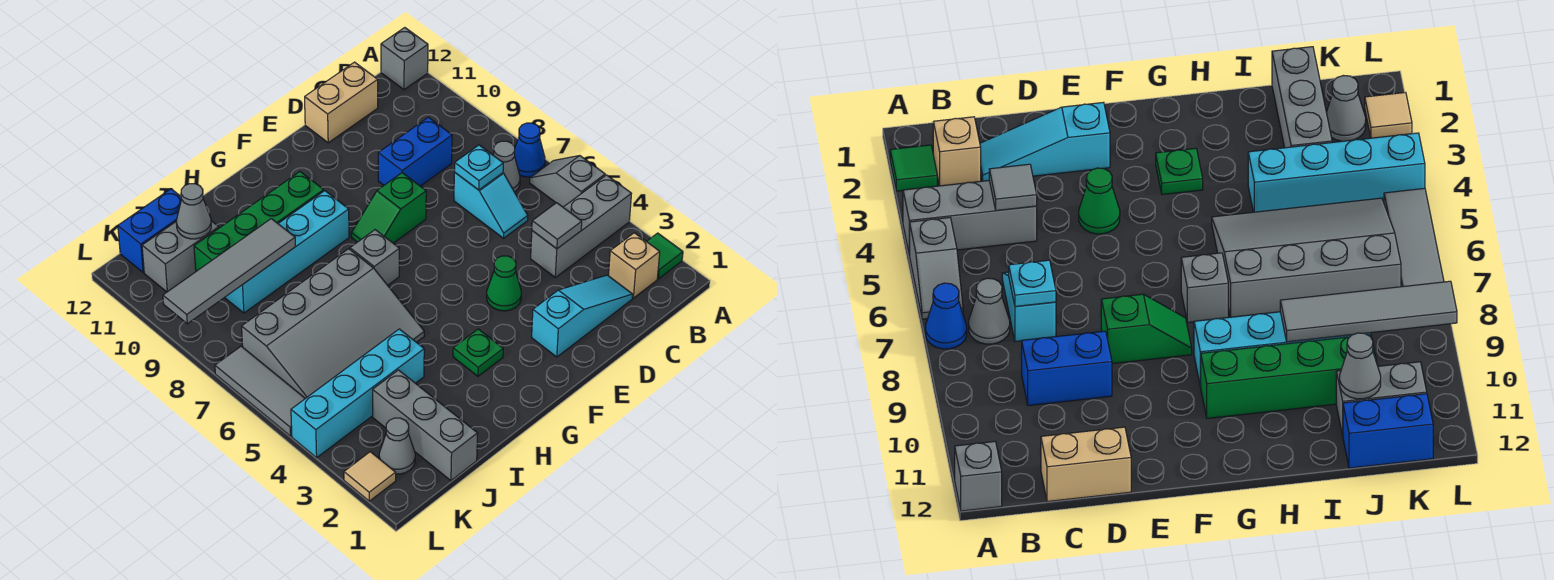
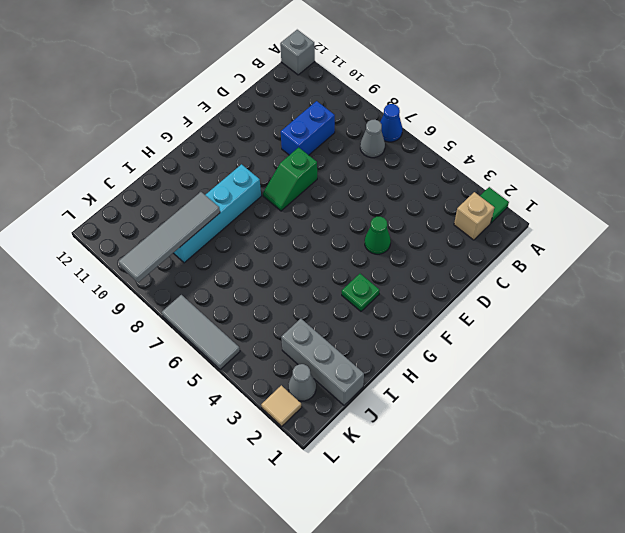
none -> grey 1x3 brick [531,175,631,277]
none -> grey 1x2 slope [530,156,605,207]
none -> cyan 1x3 slope [532,275,633,357]

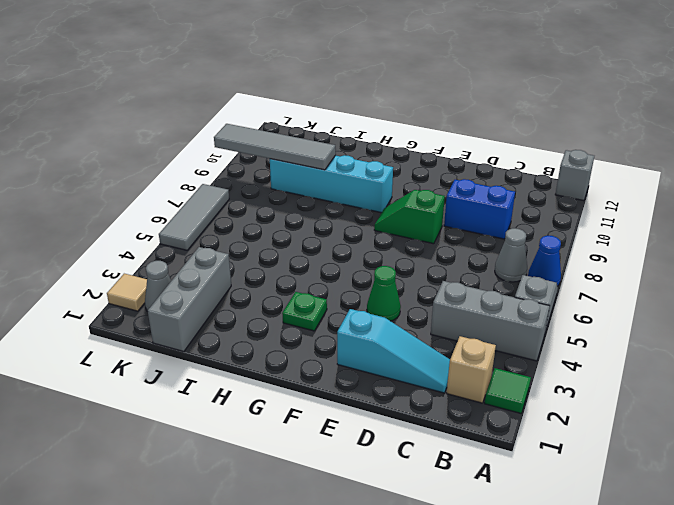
none -> cyan 1x2 slope [454,172,528,238]
none -> tan 1x2 brick [305,62,378,143]
none -> grey 1x1 brick [350,230,399,285]

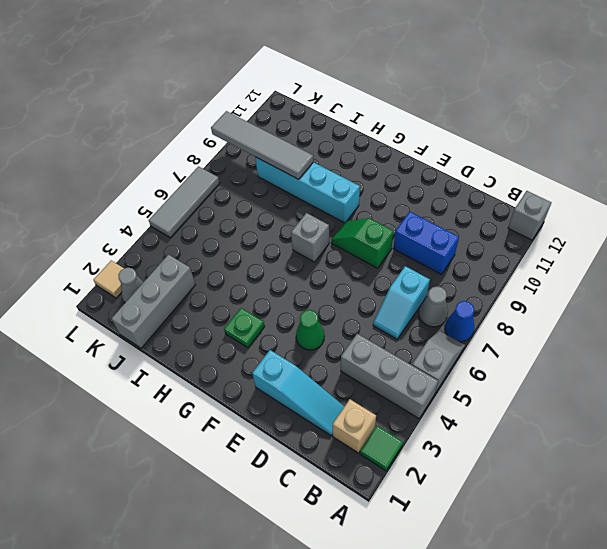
none -> tan 1x2 brick [305,62,378,143]
none -> green 1x4 brick [194,172,324,271]
none -> grey 3x4 slope [242,249,424,399]

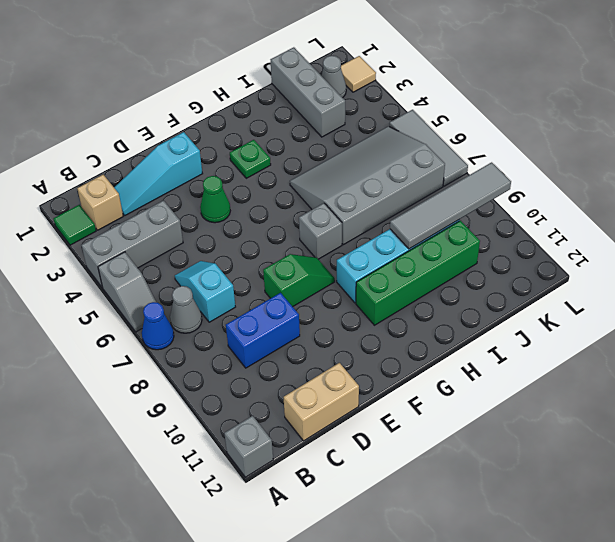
none -> cyan 1x4 brick [291,329,424,458]
none -> grey 1x2 brick [142,221,219,292]
none -> blue 1x2 brick [118,189,182,273]

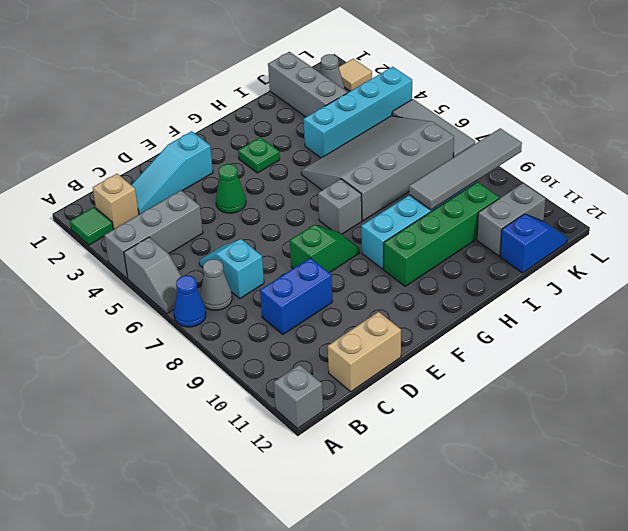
blue 1x2 slope [500,214,567,273] -> blue 1x2 brick [118,189,182,273]
none -> grey 1x1 tile [532,203,582,249]
none -> cyan 1x1 plate [454,145,503,190]
none -> grey 1x1 cone [176,184,211,239]

